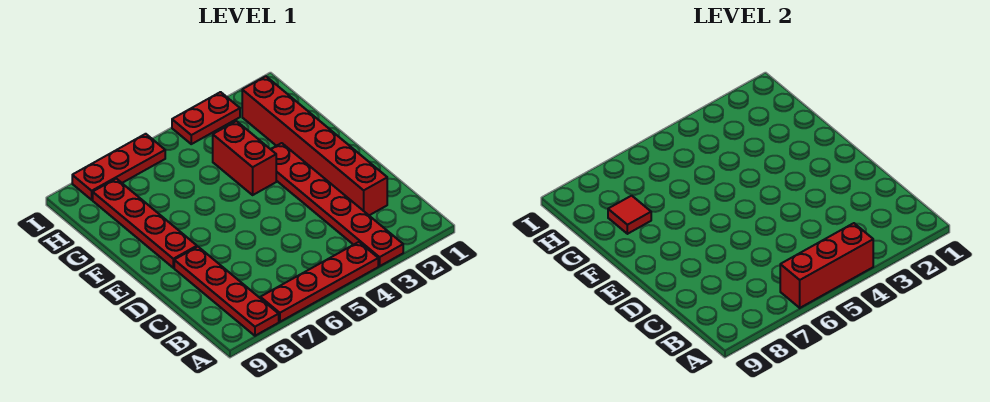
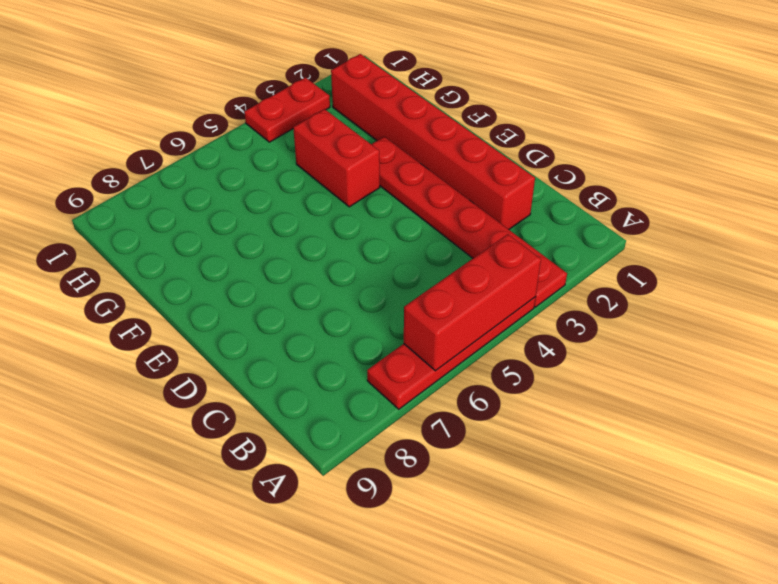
none -> red 1x4 plate [174,247,279,336]
none -> red 1x4 plate [93,179,197,268]

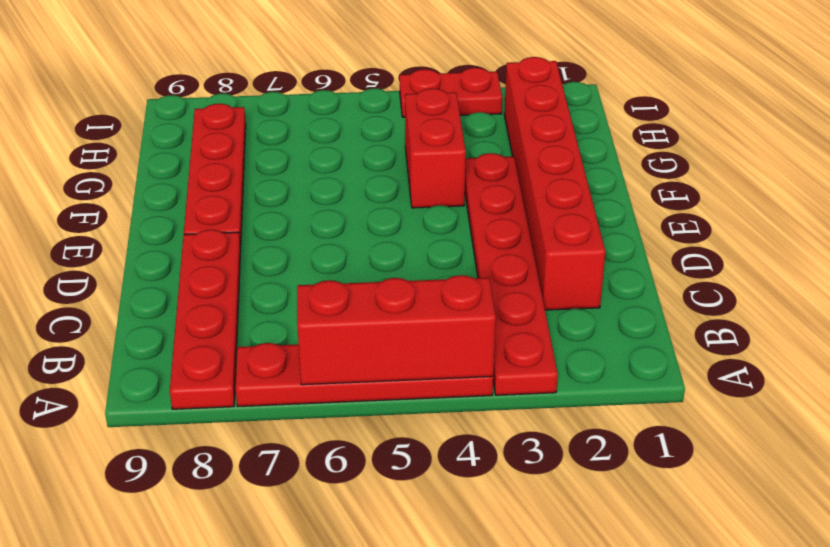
none -> red 1x3 plate [72,134,165,200]
none -> red 1x1 tile [608,196,651,234]

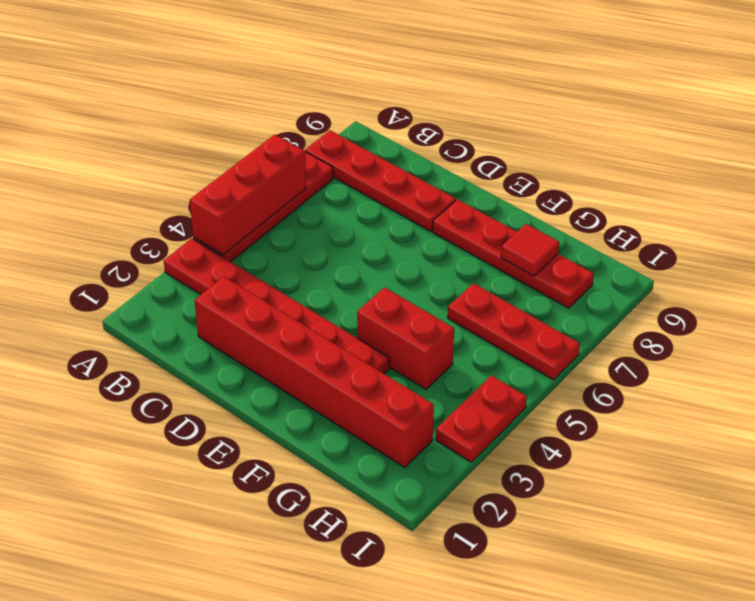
red 1x3 plate [448,283,580,380] -> red 1x3 plate turned to [72,134,165,200]

